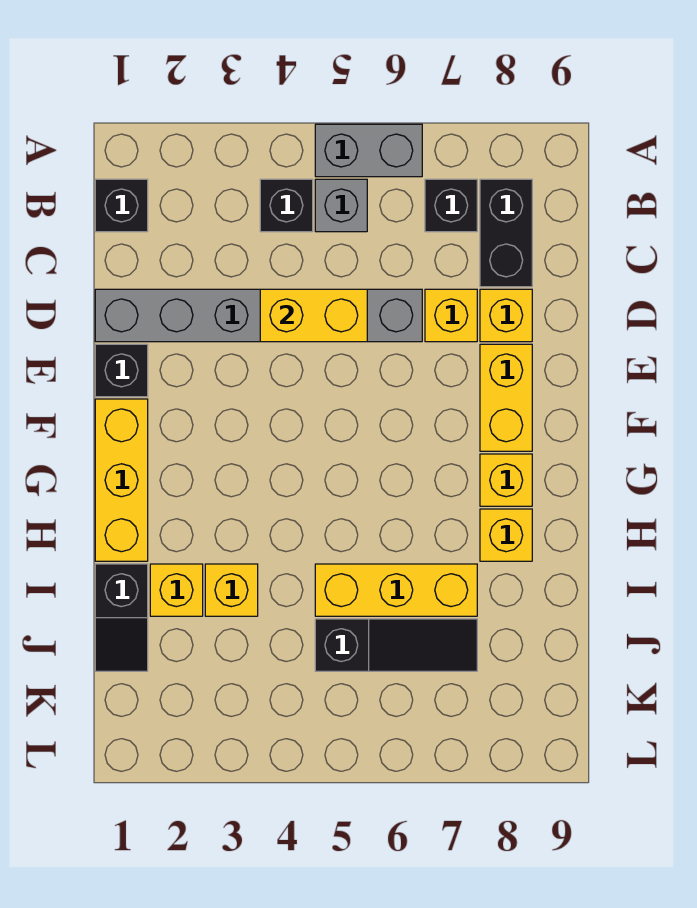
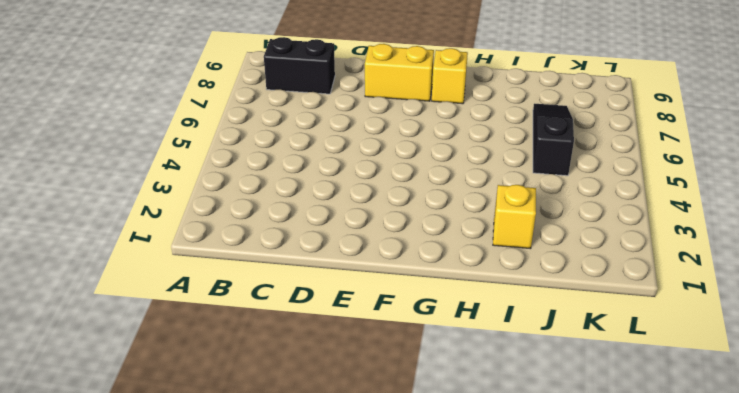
none -> grey 1x2 brick [315,124,422,177]
none -> black 1x1 brick [95,179,148,232]
none -> black 1x1 brick [260,179,313,232]

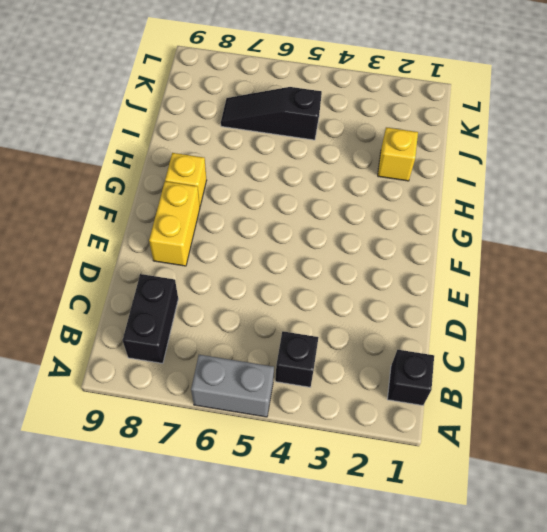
none -> grey 1x1 brick [315,179,367,232]
none -> black 1x1 brick [425,179,477,232]
none -> grey 1x6 brick [95,289,422,342]

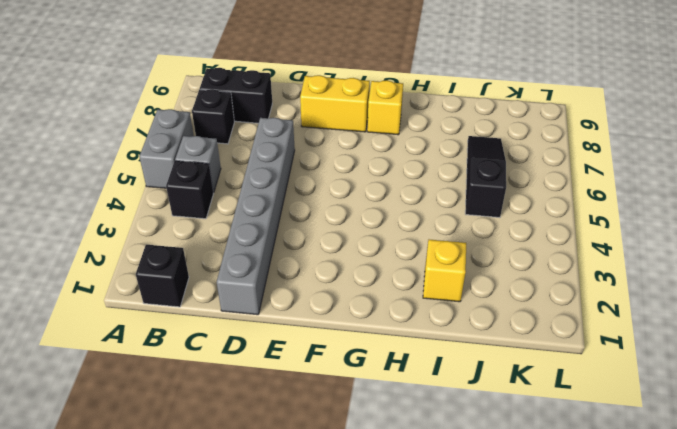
none -> yellow 1x1 brick [425,289,477,342]
none -> yellow 1x1 brick [480,289,532,342]
none -> black 1x1 brick [95,344,148,397]

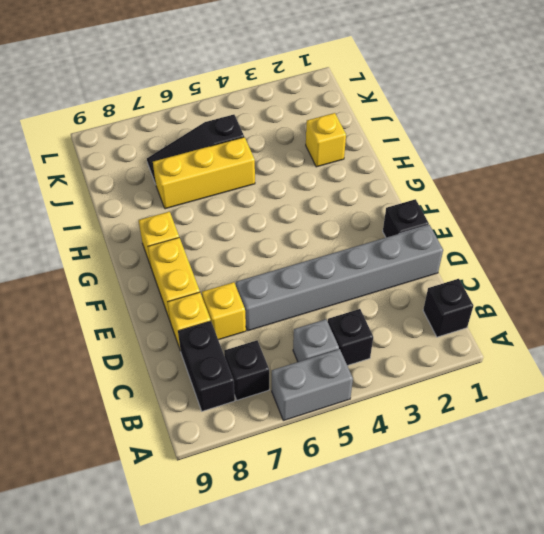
none -> yellow 1x3 brick [95,399,148,561]
none -> yellow 1x1 brick [480,509,532,561]
none -> black 1x2 slope [95,564,148,671]

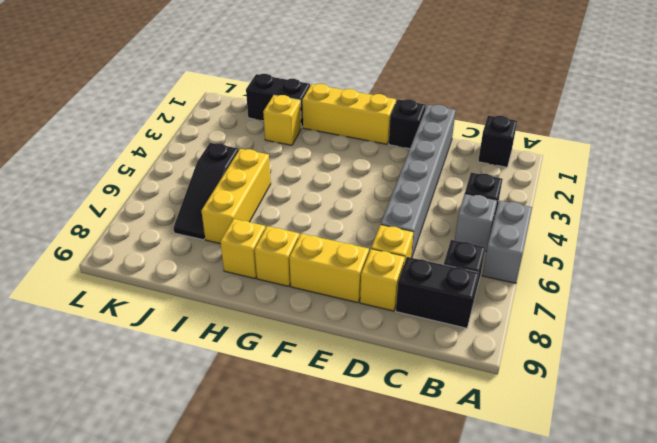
black 1x2 brick [246,74,310,128] -> black 1x2 slope [95,564,148,671]
none -> yellow 1x1 brick [205,564,258,616]
none -> yellow 1x2 brick [260,289,367,342]

